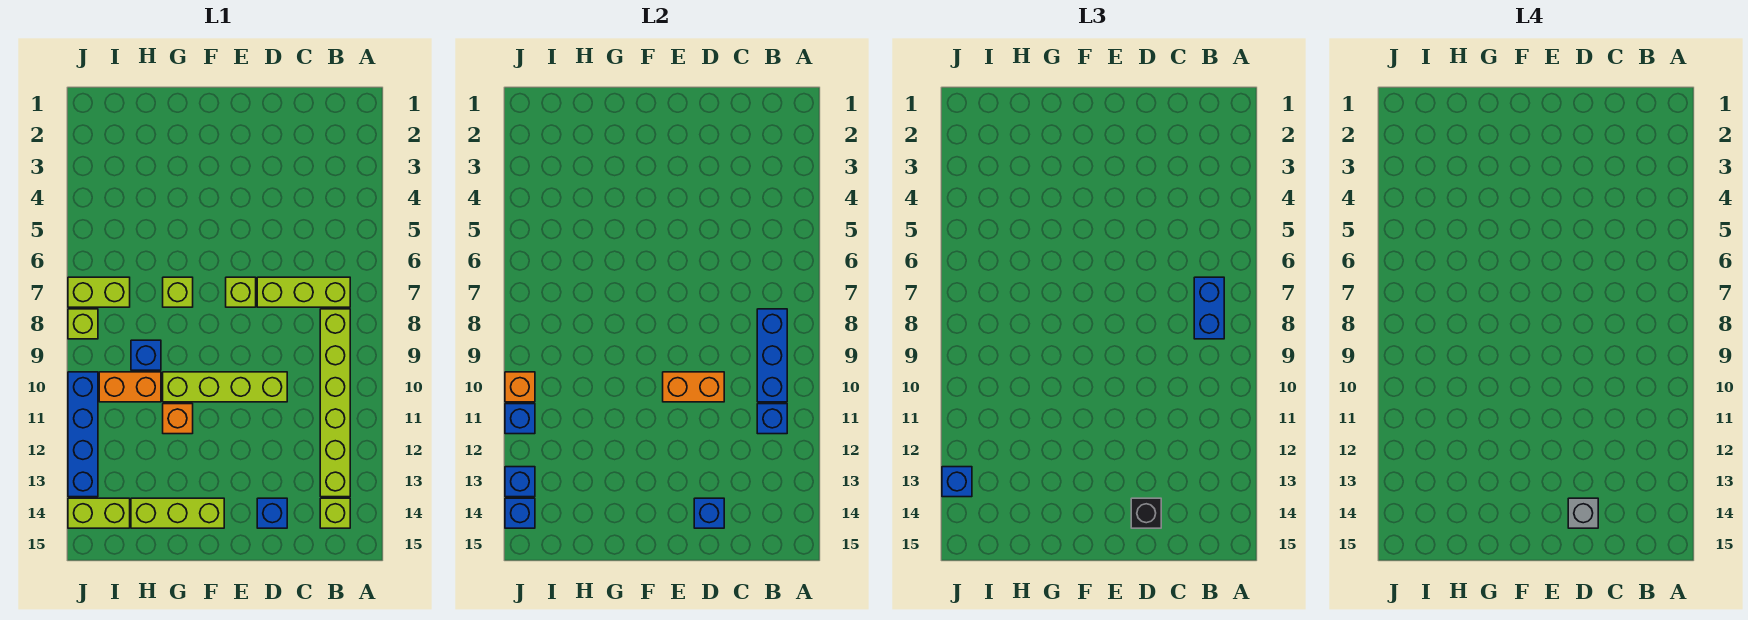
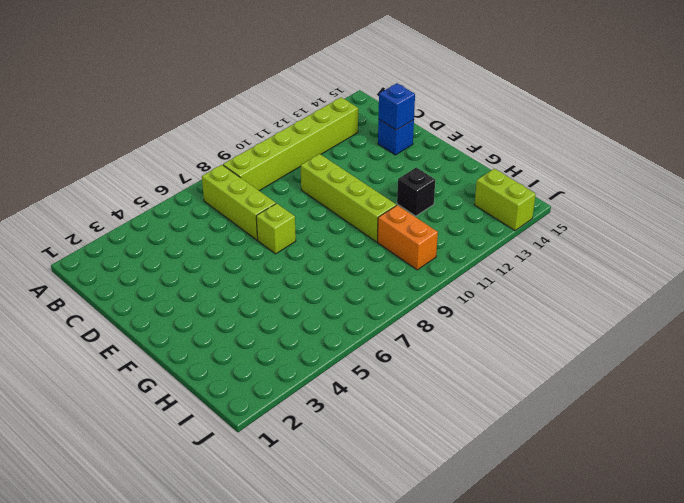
black 1x1 brick [397,167,435,216] -> black 1x1 brick moved to [1131,498,1161,528]
none -> lime 1x1 brick [320,498,350,528]
none -> lime 1x3 brick [131,498,224,528]
none -> lime 1x1 brick [163,277,193,307]

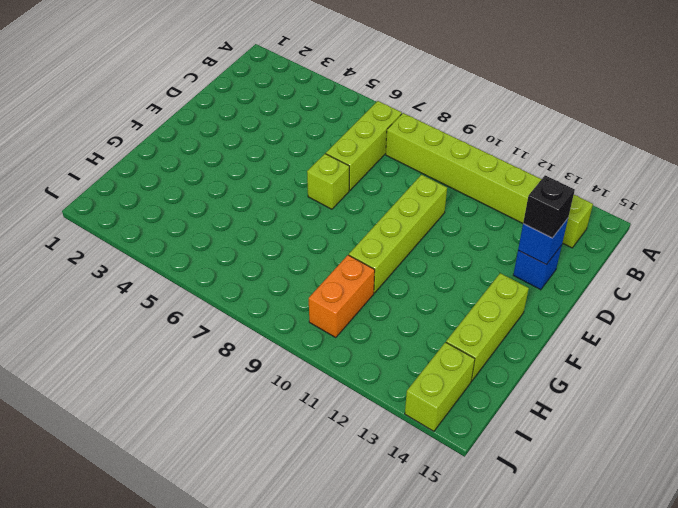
none -> lime 1x1 brick [163,277,193,307]
none -> orange 1x1 brick [163,404,193,434]
none -> blue 1x1 brick [131,340,161,370]

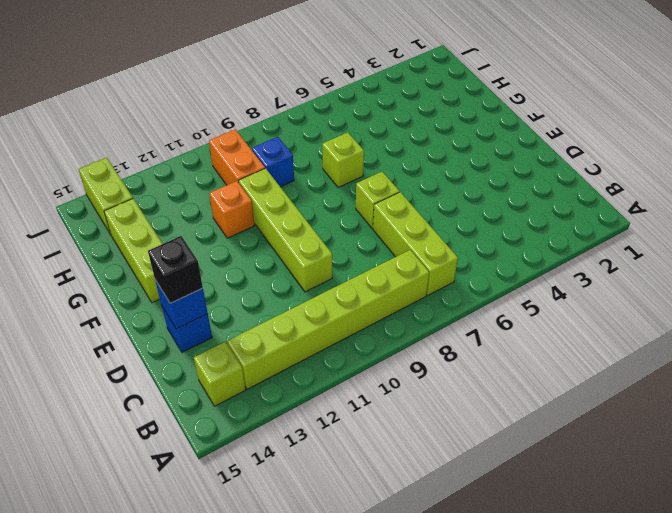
none -> lime 1x2 brick [68,277,130,307]
none -> lime 1x1 brick [68,309,98,339]
none -> blue 1x4 brick [68,372,98,497]

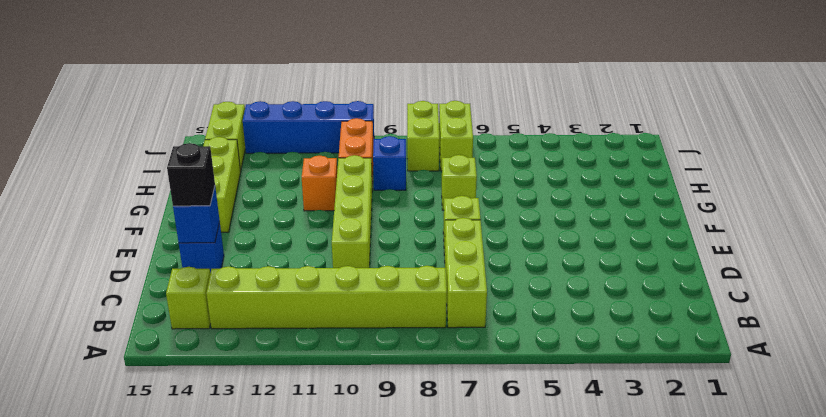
lime 1x2 brick [407,101,440,171] -> lime 1x1 brick [68,309,98,339]
none -> blue 1x3 brick [757,309,787,402]
none -> blue 1x1 brick [757,404,787,434]
none -> orange 1x2 brick [663,372,724,402]

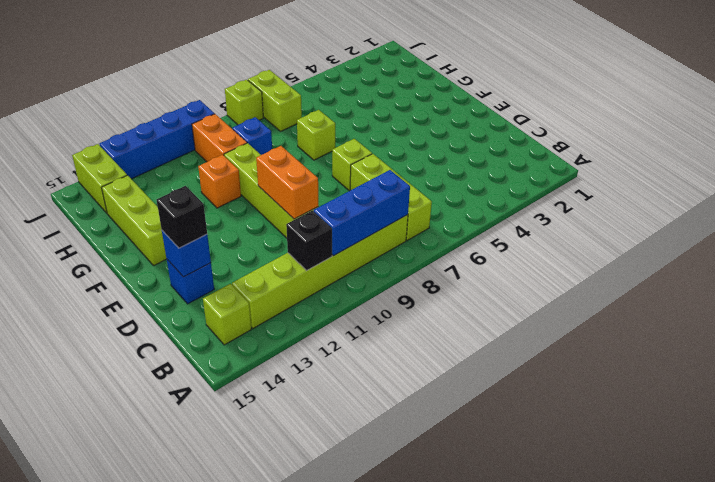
black 1x1 brick [286,211,332,271] -> blue 1x1 brick [757,404,787,434]
none -> orange 1x1 brick [505,372,535,402]
none -> blue 1x1 brick [505,404,535,434]
none -> blue 1x1 brick [505,467,535,497]

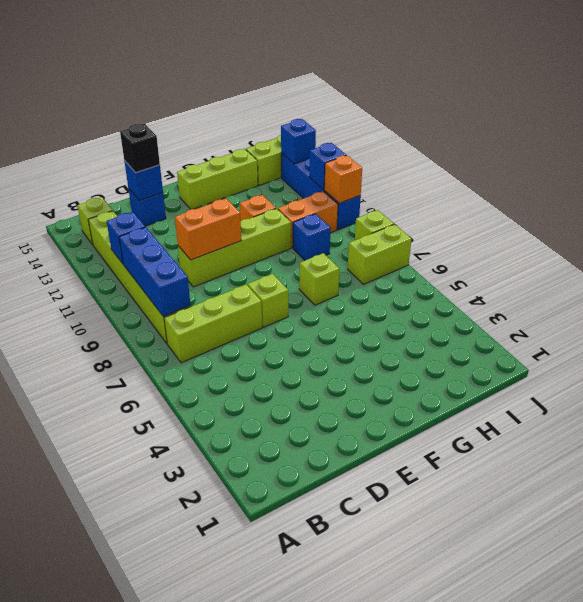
none -> blue 1x1 brick [505,498,535,528]
none -> blue 1x2 brick [1194,277,1224,339]
none -> blue 1x1 brick [942,467,972,497]

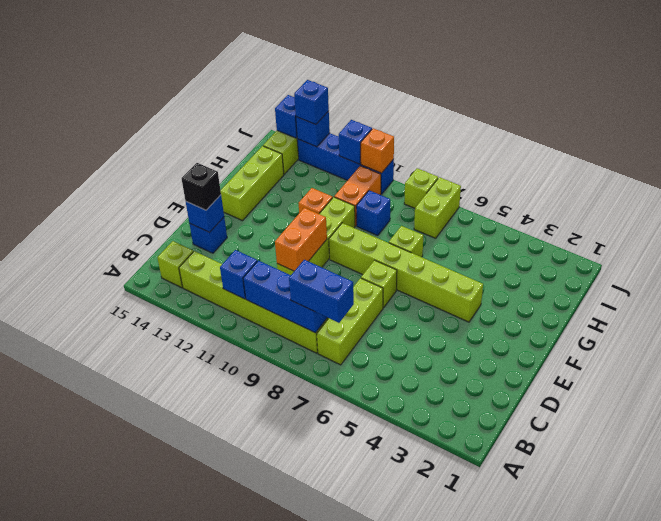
lime 1x6 brick [329,223,483,322] -> none
none -> grey 1x1 brick [1568,498,1598,528]

